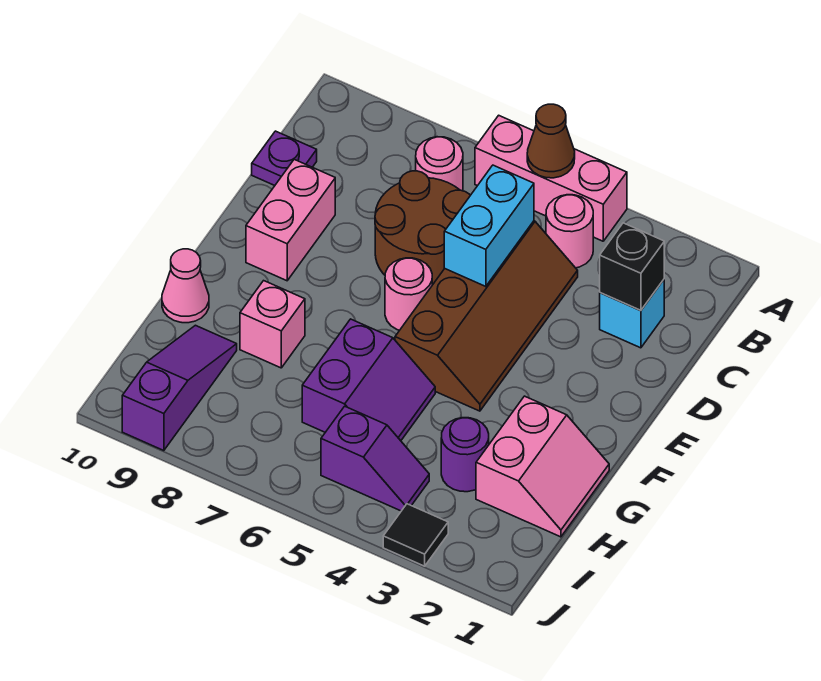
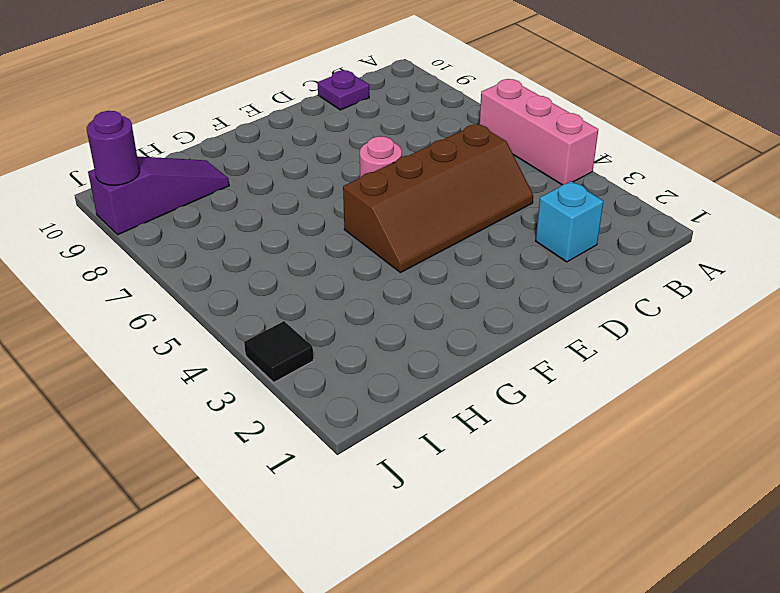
purple 1x1 round brick [87,111,140,185] -> purple 1x1 round brick moved to [441,418,489,492]
none -> pink 1x1 round brick [546,195,593,268]
none -> pink 1x1 round brick [416,137,463,191]
none -> brown 2x2 round brick [375,171,470,285]

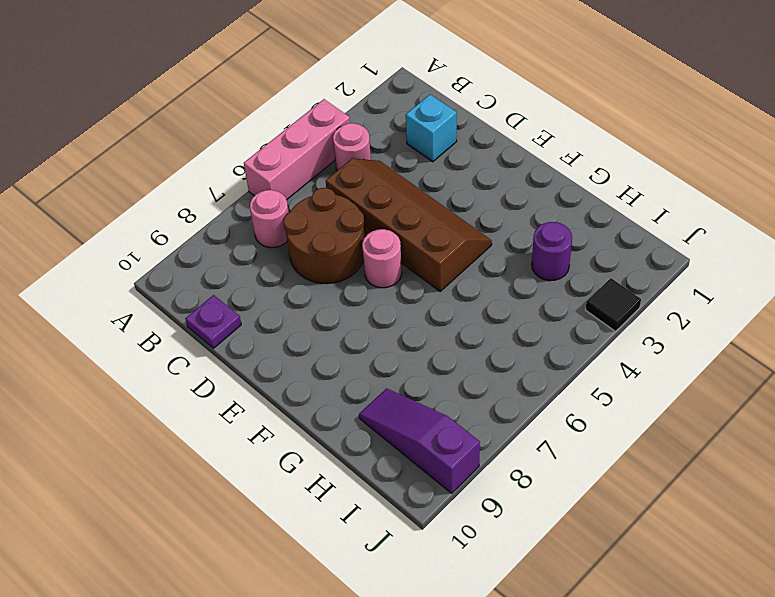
none -> pink 1x2 brick [246,159,335,281]
none -> pink 2x2 slope [476,396,609,537]
none -> purple 2x2 slope [302,319,435,441]

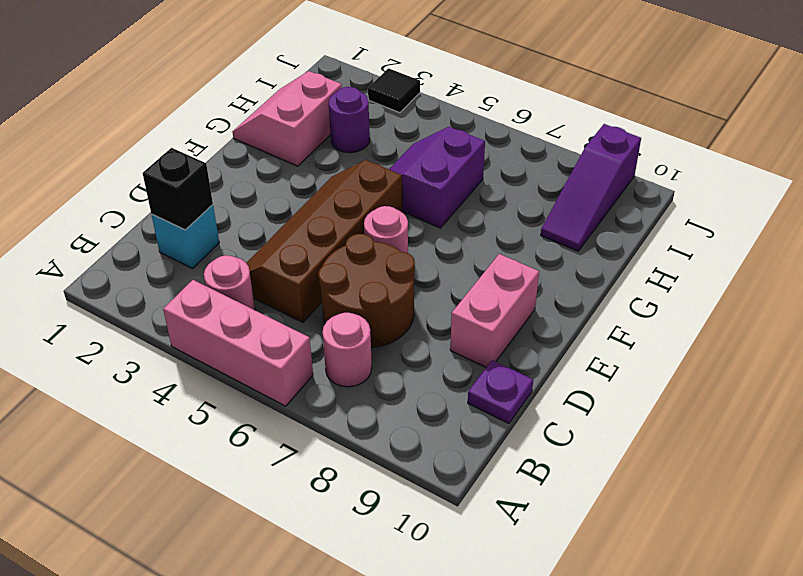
none -> pink 1x1 brick [240,281,305,368]
none -> pink 1x1 cone [162,249,209,323]
none -> purple 1x2 slope [321,406,429,511]

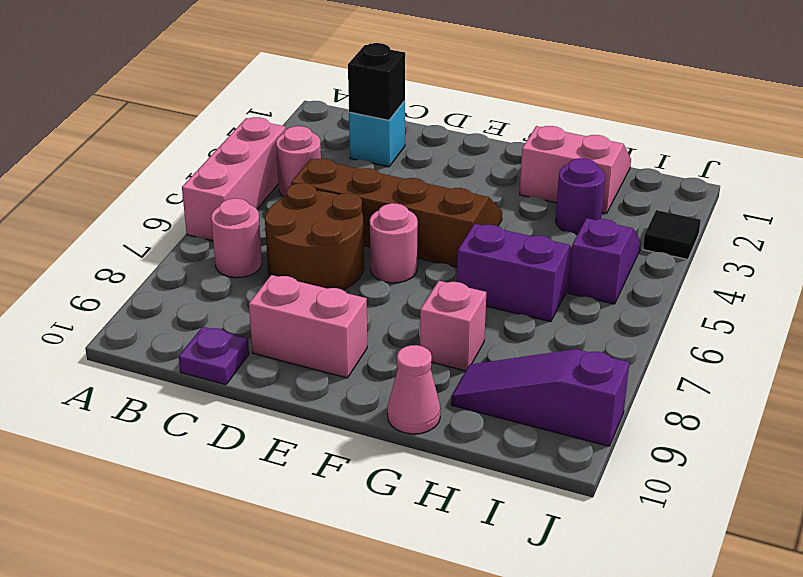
none -> brown 1x1 cone [527,104,575,178]
none -> cyan 1x2 brick [444,165,534,287]

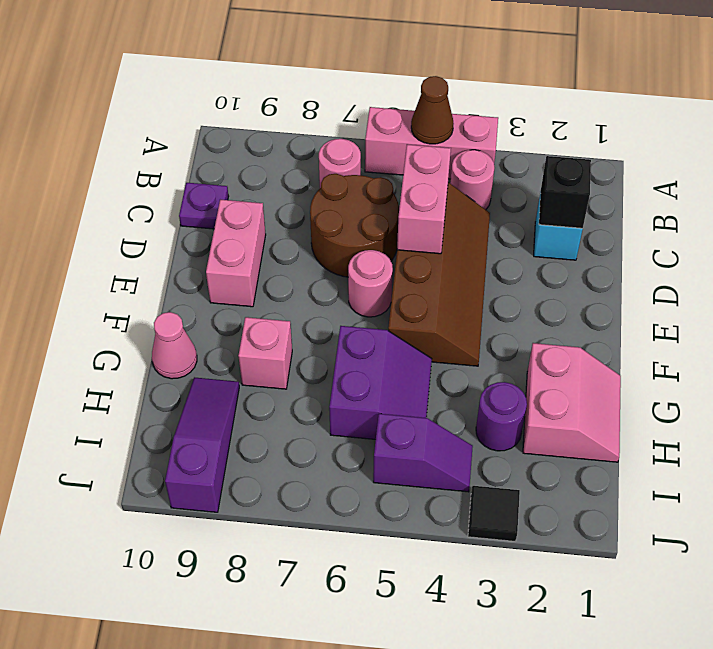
pink 1x2 brick [397,144,451,254] -> cyan 1x2 brick [444,165,534,287]

